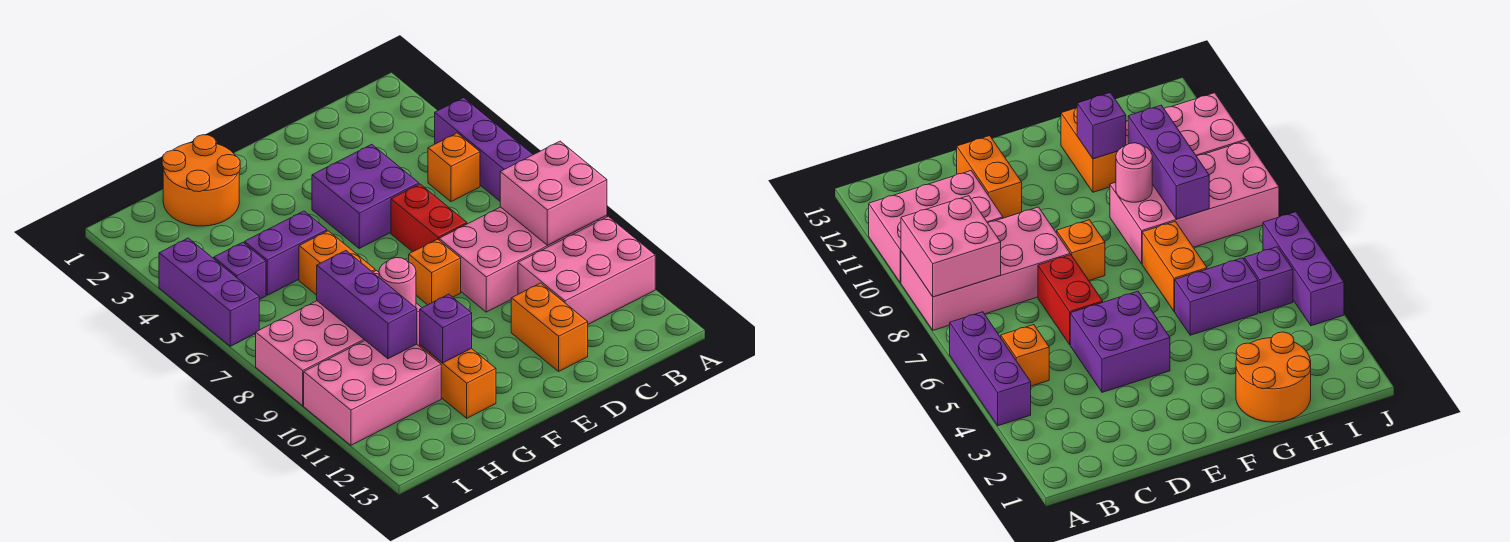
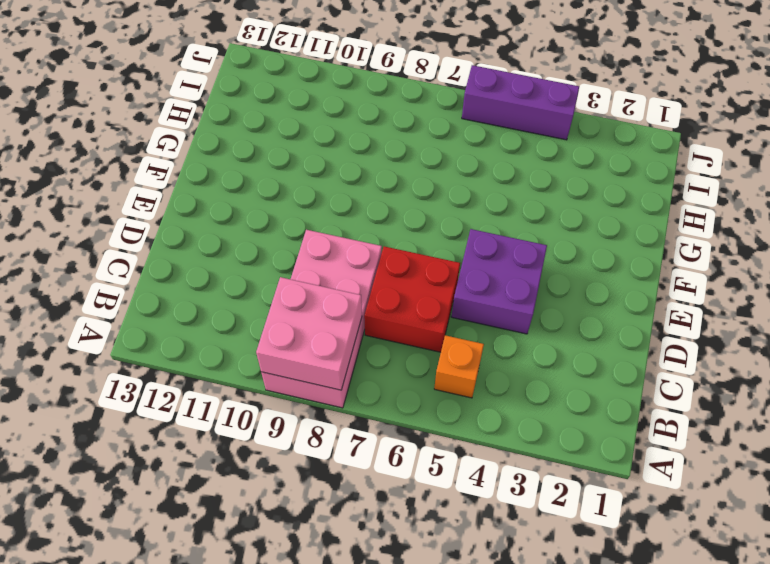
red 2x2 brick [364,246,460,352] -> red 1x2 brick [391,184,467,252]
none -> purple 1x3 brick [435,98,533,201]
none -> pink 2x3 brick [518,216,655,324]
none -> orange 1x2 brick [511,283,588,371]

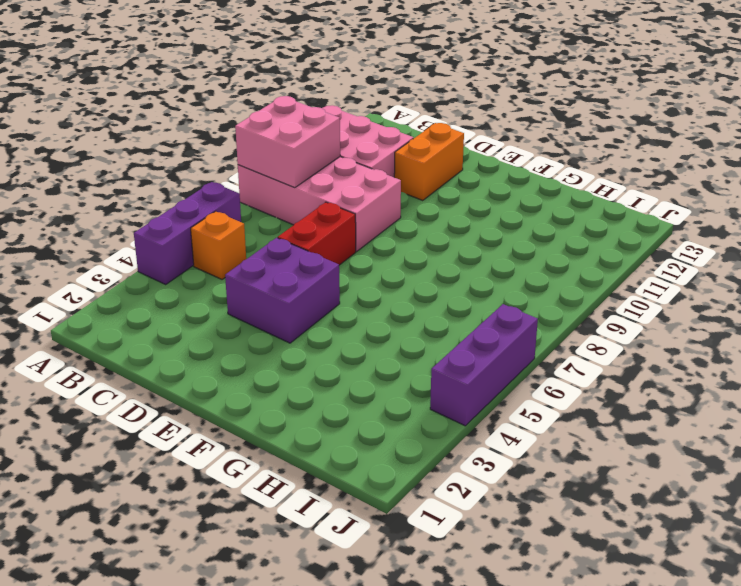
none -> orange 1x1 brick [409,239,461,305]
none -> orange 2x2 round brick [162,135,240,226]
none -> purple 1x2 brick [244,211,327,295]

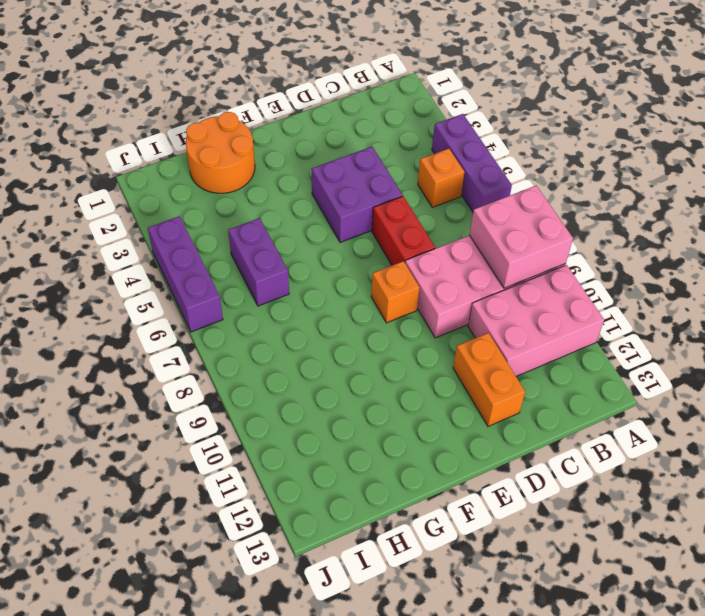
purple 1x2 brick [228,218,289,306] -> purple 1x2 brick turned to [244,211,327,295]
none -> orange 1x2 brick [299,231,375,295]
none -> pink 2x4 brick [256,271,422,406]
none -> orange 1x2 brick [420,345,496,418]

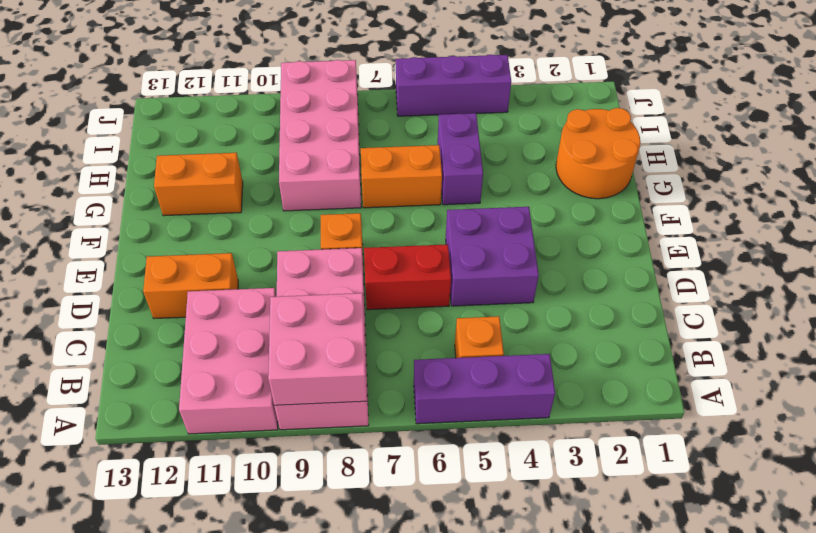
none -> pink 2x3 brick [304,340,441,445]
none -> purple 1x1 brick [214,242,266,300]
none -> pink 1x1 round brick [379,258,416,308]

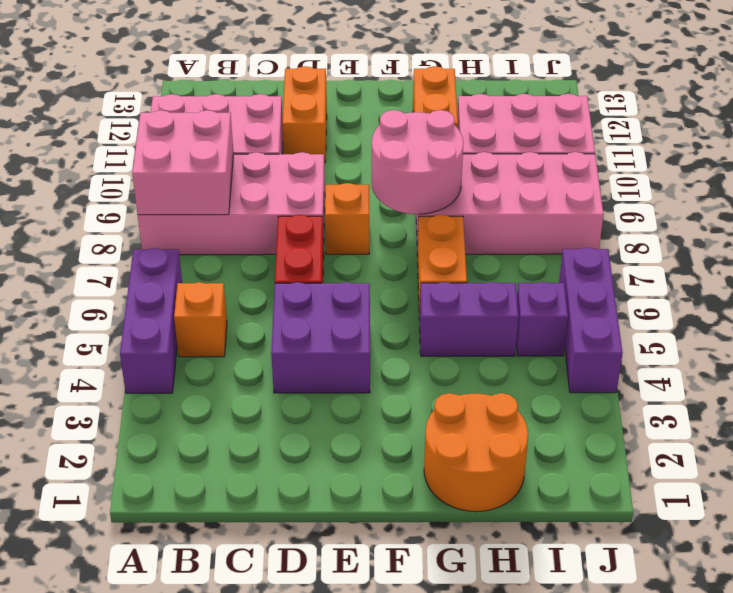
pink 2x2 round brick [372,110,464,214] -> pink 1x1 round brick [379,258,416,308]
none -> purple 1x1 brick [420,294,472,363]
none -> purple 1x3 brick [317,251,417,359]

